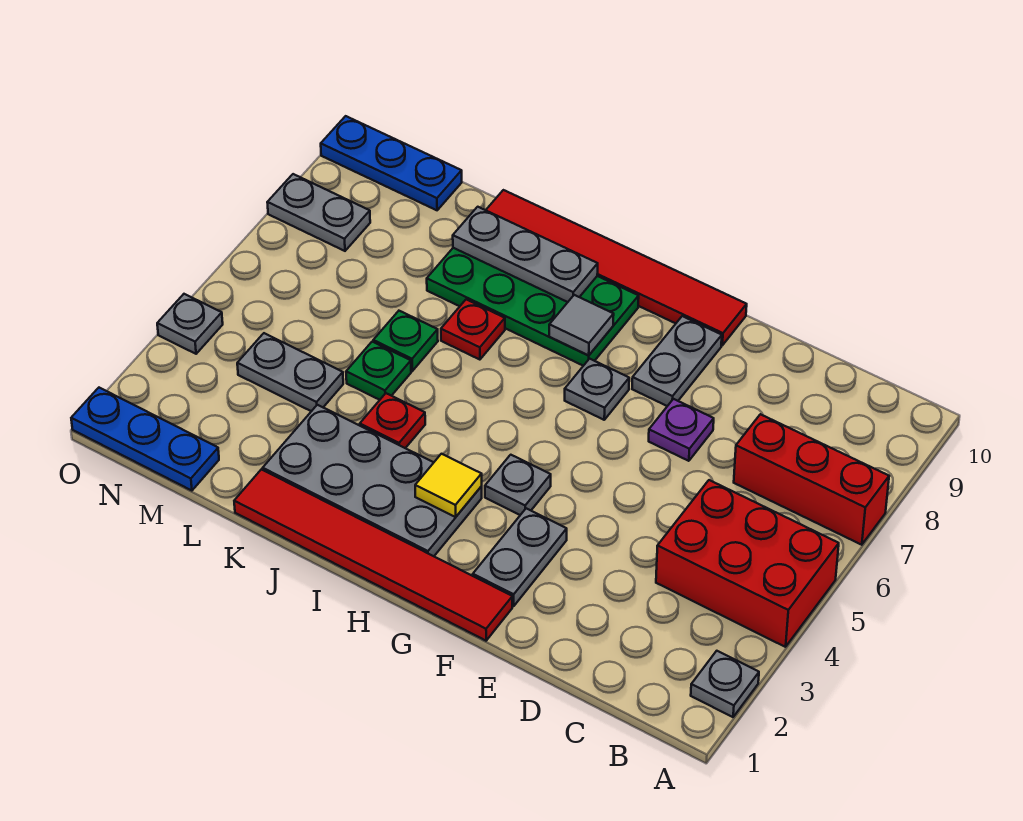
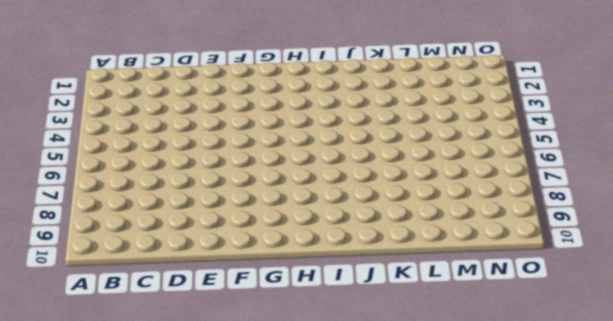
none -> grey 1x1 plate [691,651,759,717]
none -> red 2x3 brick [656,480,839,647]
none -> red 1x3 brick [734,414,889,545]

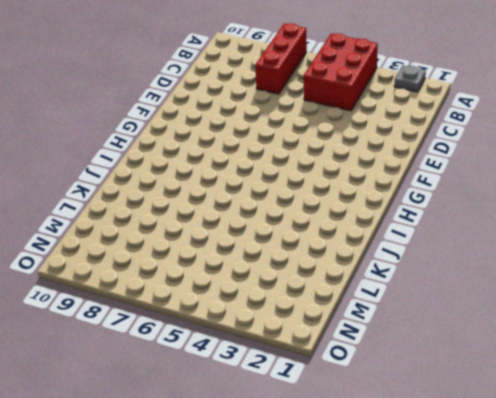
none -> purple 1x1 plate [649,399,714,461]
none -> red 1x6 tile [234,469,512,641]
none -> grey 1x2 plate [473,508,567,606]

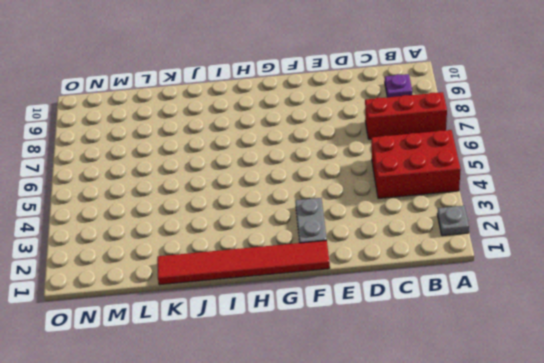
purple 1x1 plate [385,74,412,97] -> purple 1x1 plate moved to [649,399,714,461]
none -> grey 1x2 plate [632,316,722,406]
none -> red 1x6 tile [486,190,747,345]
none -> grey 1x1 plate [485,455,551,515]

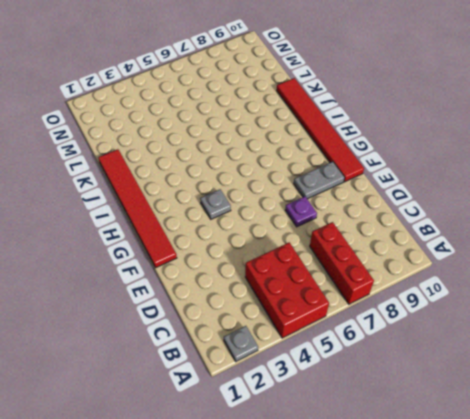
none -> grey 1x2 plate [473,508,567,606]
none -> grey 1x1 plate [565,359,629,420]
none -> grey 2x4 plate [263,405,482,556]

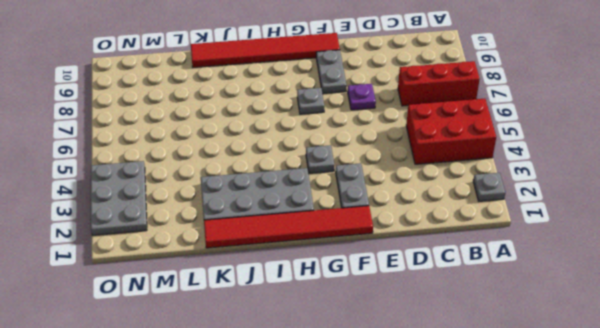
grey 2x3 plate [91,161,147,235] -> grey 1x1 plate [157,294,223,354]
none -> green 2x4 plate [427,248,639,366]
none -> red 1x1 plate [360,393,425,448]
none -> red 1x1 plate [441,299,505,360]

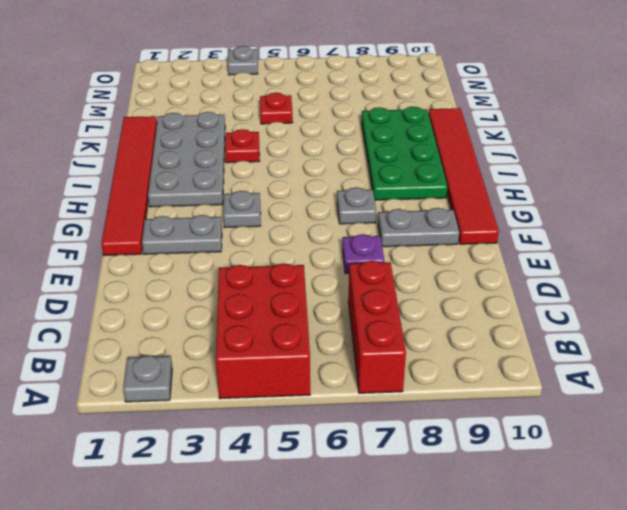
red 1x1 plate [260,93,293,124] -> red 1x1 plate moved to [441,299,505,360]
none -> green 1x1 plate [346,342,411,400]
none -> green 1x1 plate [373,311,438,371]
none -> grey 1x2 plate [237,333,343,411]

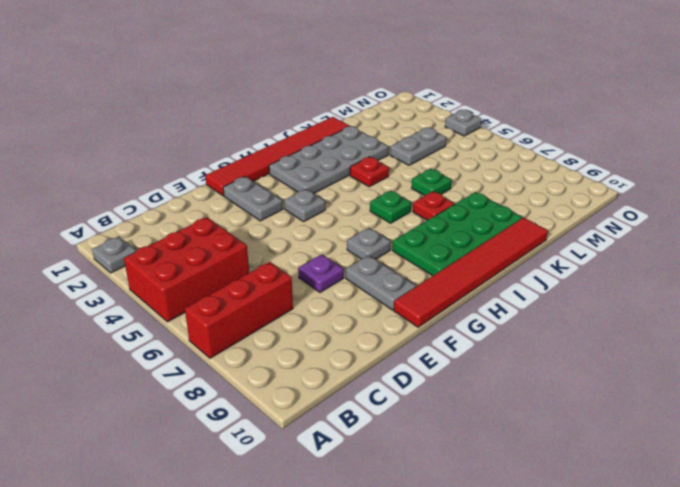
green 1x1 plate [370,191,411,223] -> green 1x1 plate moved to [346,342,411,400]
none -> blue 1x3 plate [71,388,219,491]
none -> blue 1x3 plate [321,116,462,210]
none -> grey 1x2 plate [267,174,370,251]

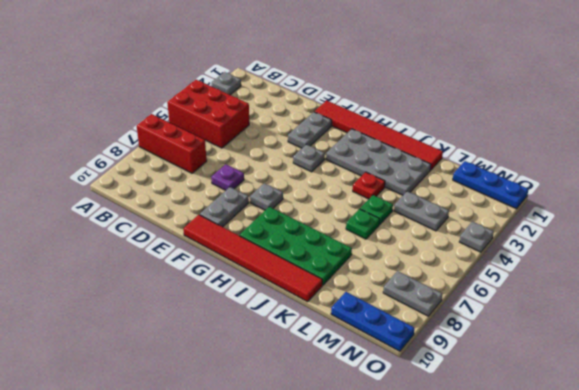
none -> red 1x1 plate [441,299,505,360]
none -> yellow 1x1 tile [415,454,482,517]
none -> grey 1x1 tile [549,295,614,356]

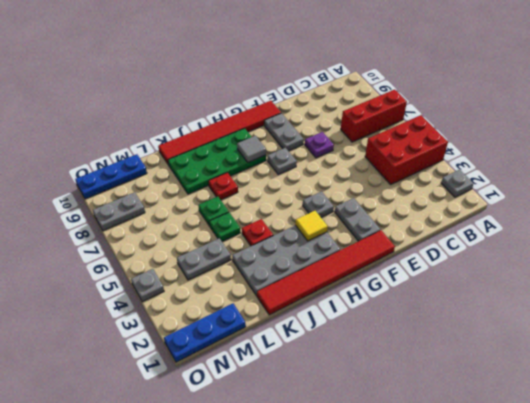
none -> grey 1x3 plate [453,207,598,302]

